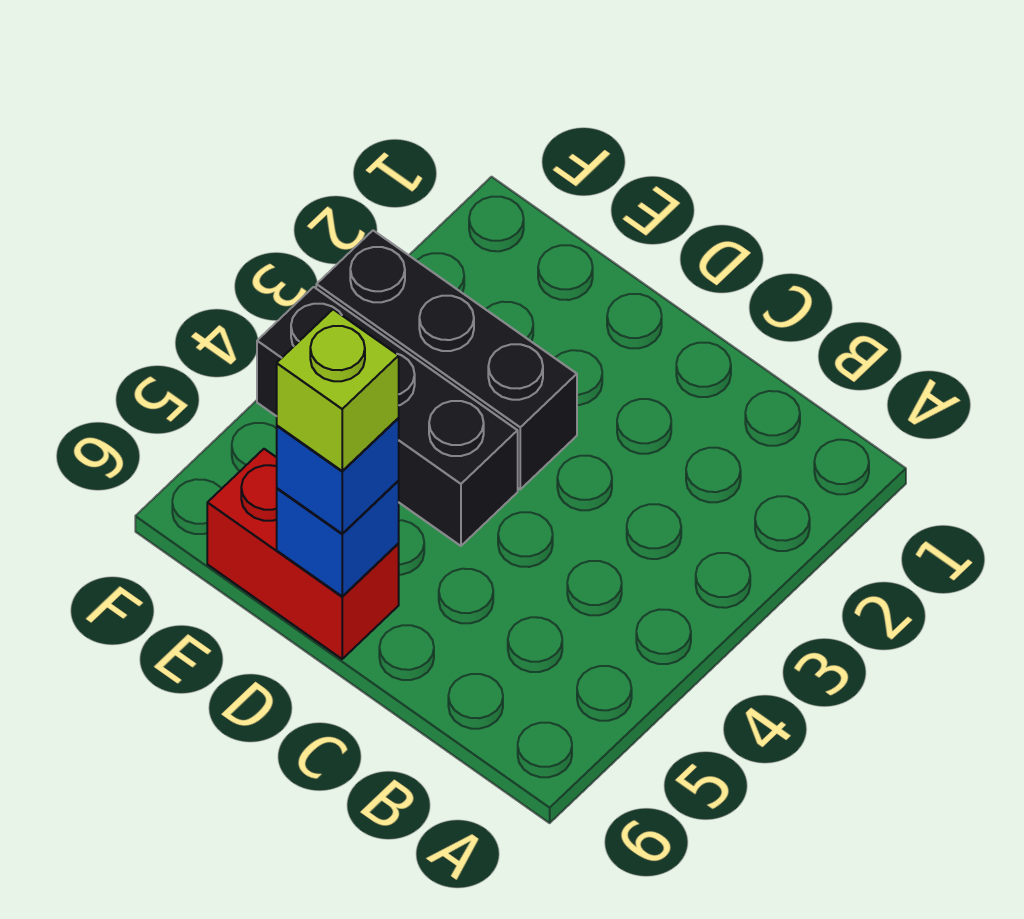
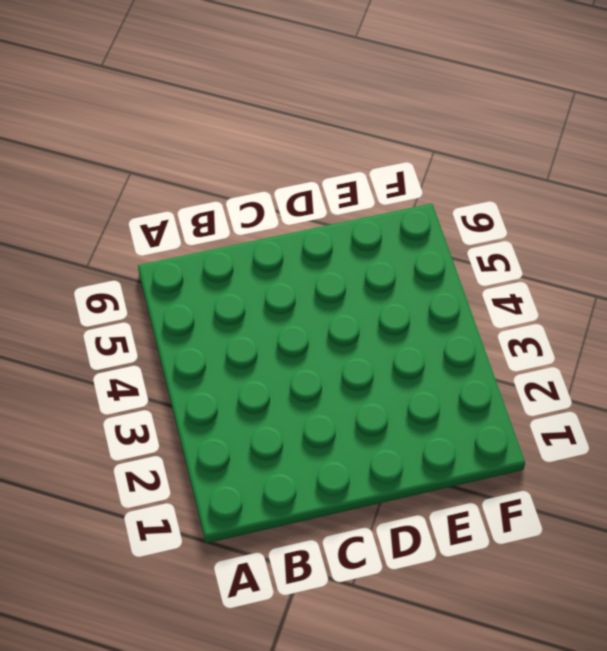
none -> black 1x3 brick [316,231,577,489]
none -> black 1x3 brick [257,287,518,546]

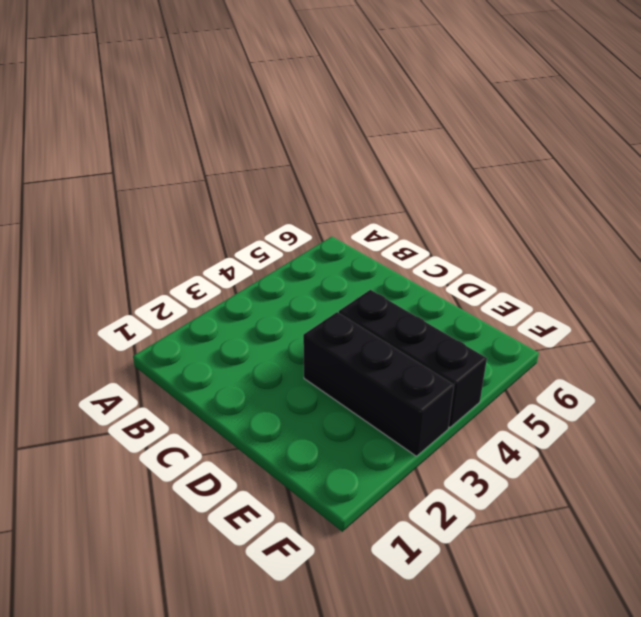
none -> red 1x2 brick [207,449,399,659]
none -> blue 1x1 brick [277,481,399,596]

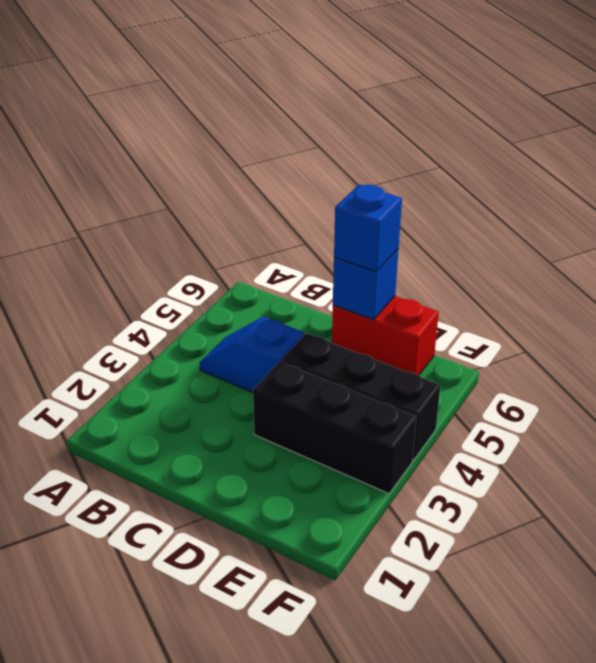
blue 1x2 slope [199,317,304,392] -> none
none -> lime 1x1 brick [277,309,399,471]

